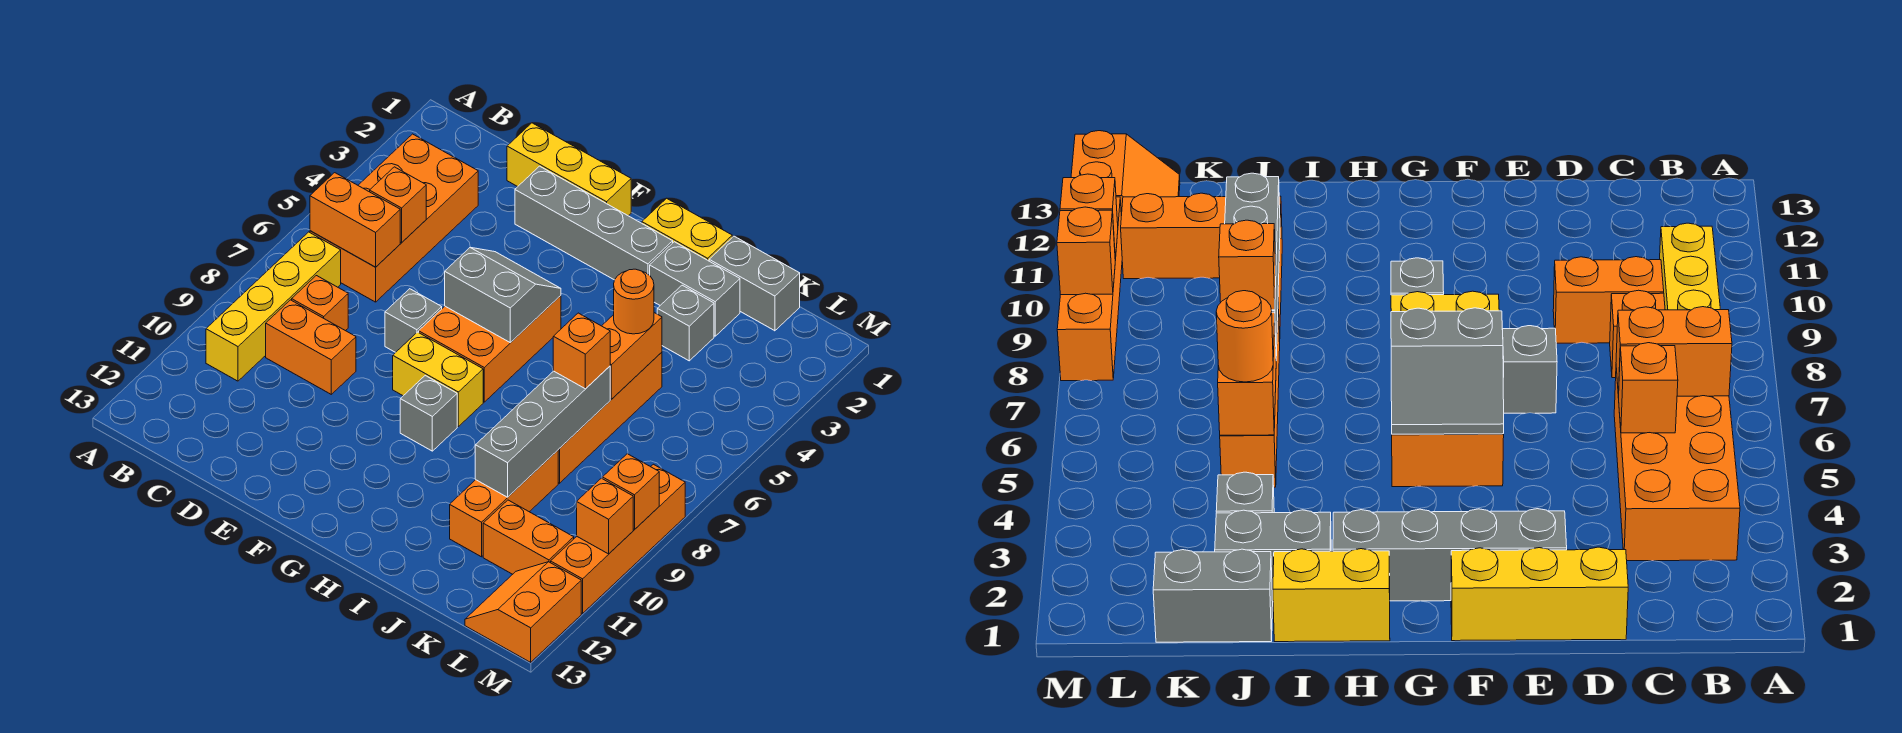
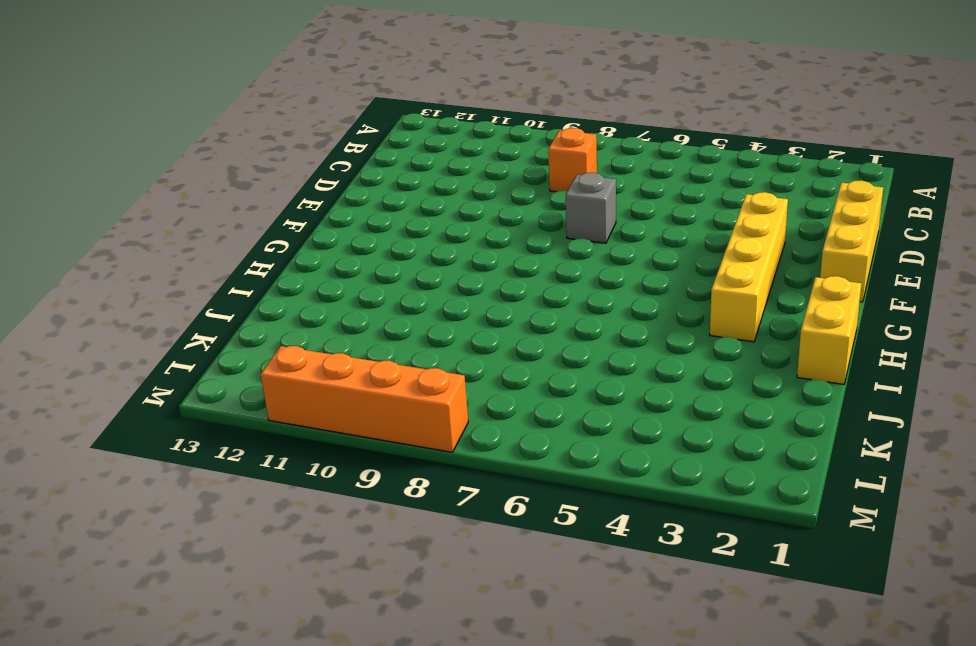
yellow 1x4 brick [710,192,788,342] -> yellow 1x4 brick turned to [206,232,341,381]
none -> orange 2x4 brick [310,134,478,302]
none -> orange 1x2 brick [266,300,356,394]
none -> grey 1x4 brick [515,166,673,280]

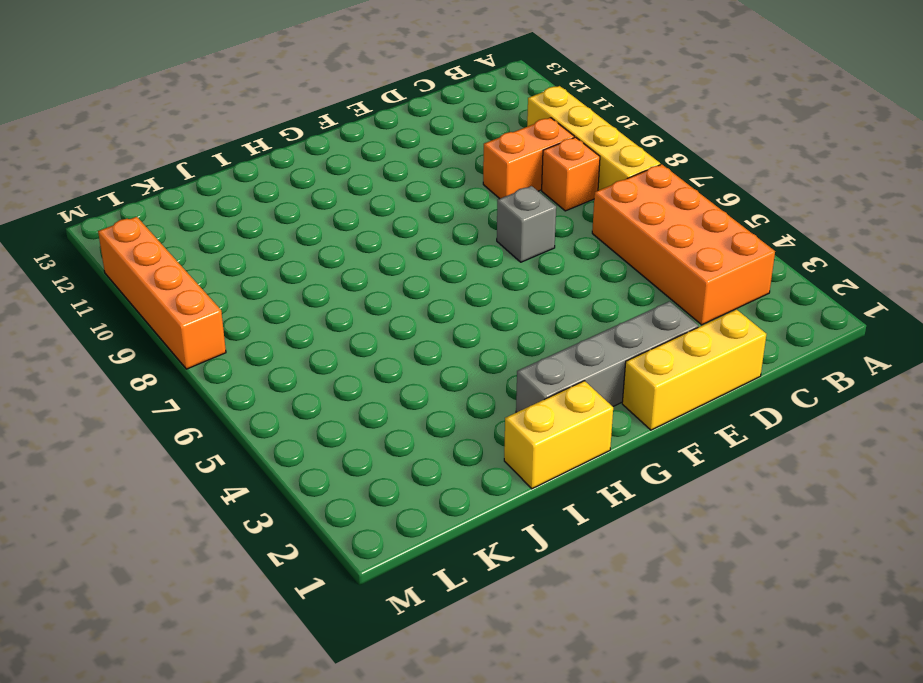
none -> orange 2x3 brick [419,296,561,402]
none -> yellow 1x2 brick [393,332,483,426]
none -> grey 1x1 brick [400,376,457,451]

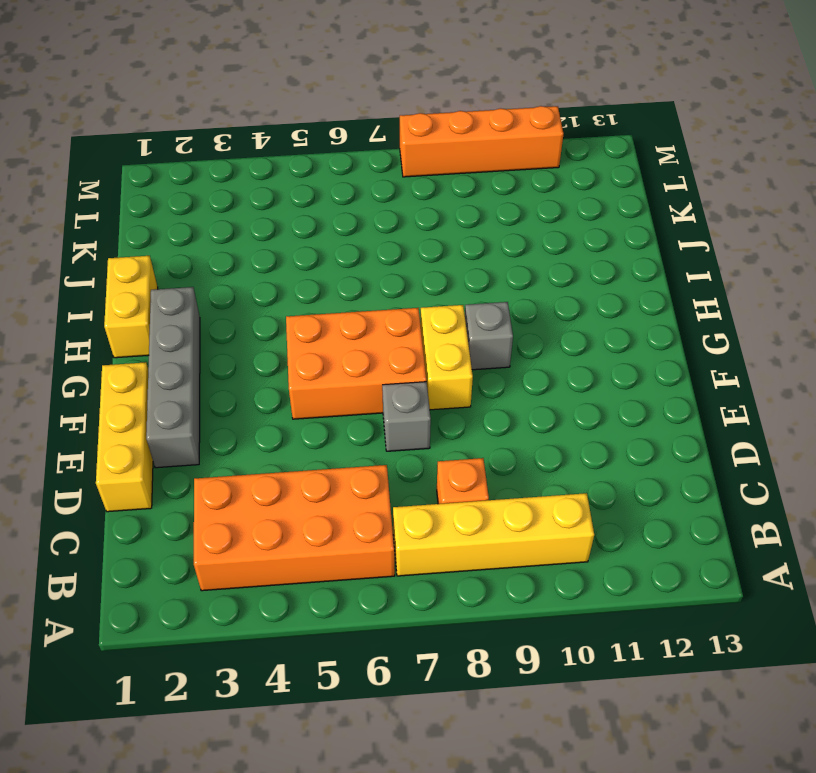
none -> orange 1x2 brick [266,300,356,394]
none -> grey 1x2 brick [650,242,740,336]
none -> grey 1x2 brick [709,236,800,331]

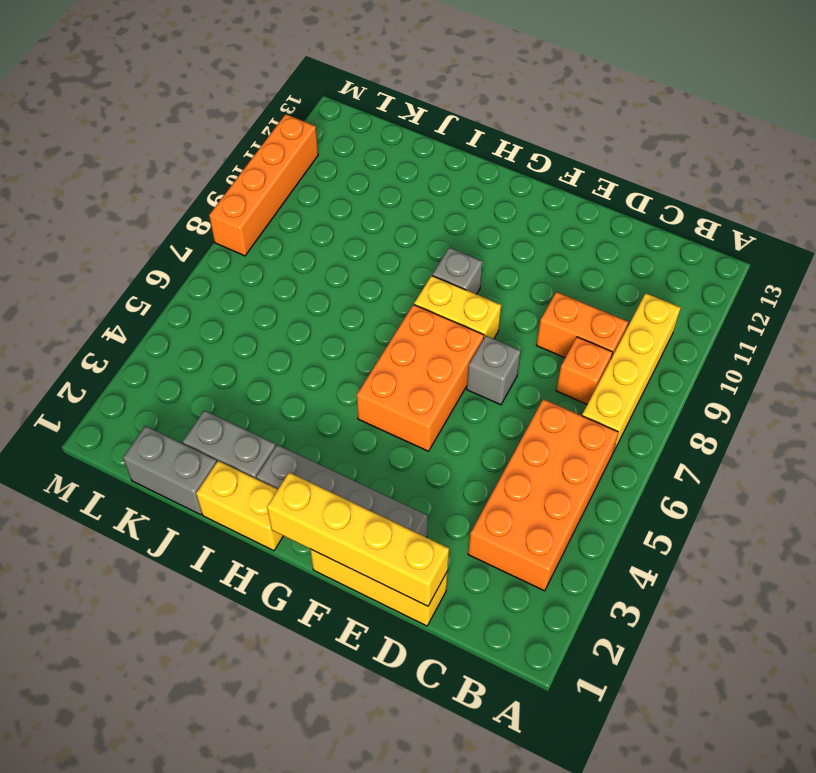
yellow 1x4 brick [267,473,449,606] -> none
none -> grey 1x1 brick [657,285,714,361]
none -> orange 1x4 brick [558,352,662,483]
none -> orange 1x3 brick [450,450,558,557]

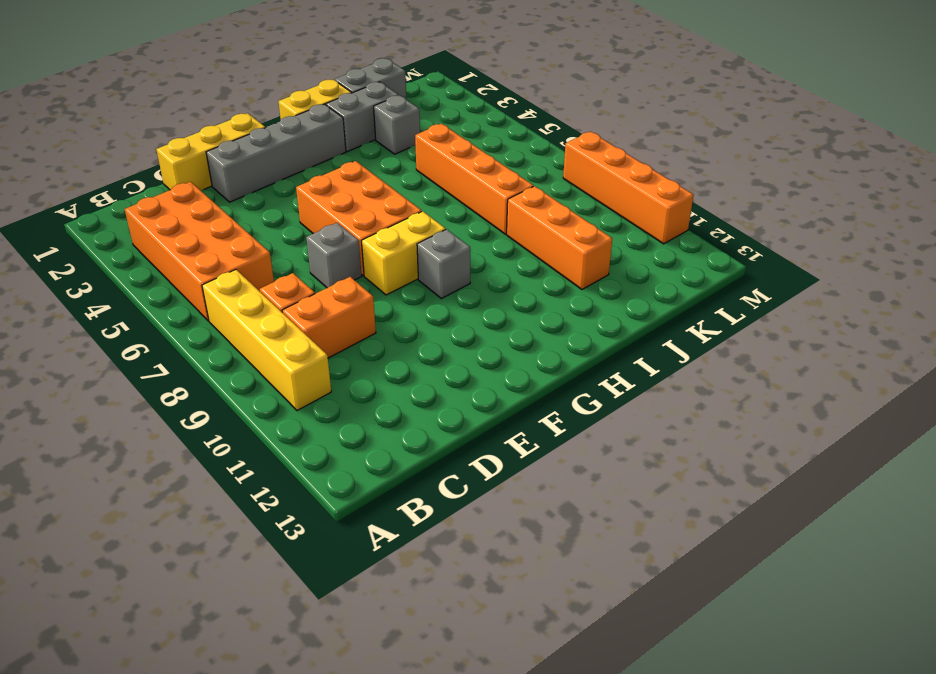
none -> orange 1x2 brick [483,500,574,574]
none -> orange 2x2 slope [465,562,581,662]
none -> orange 1x2 brick [310,173,400,267]

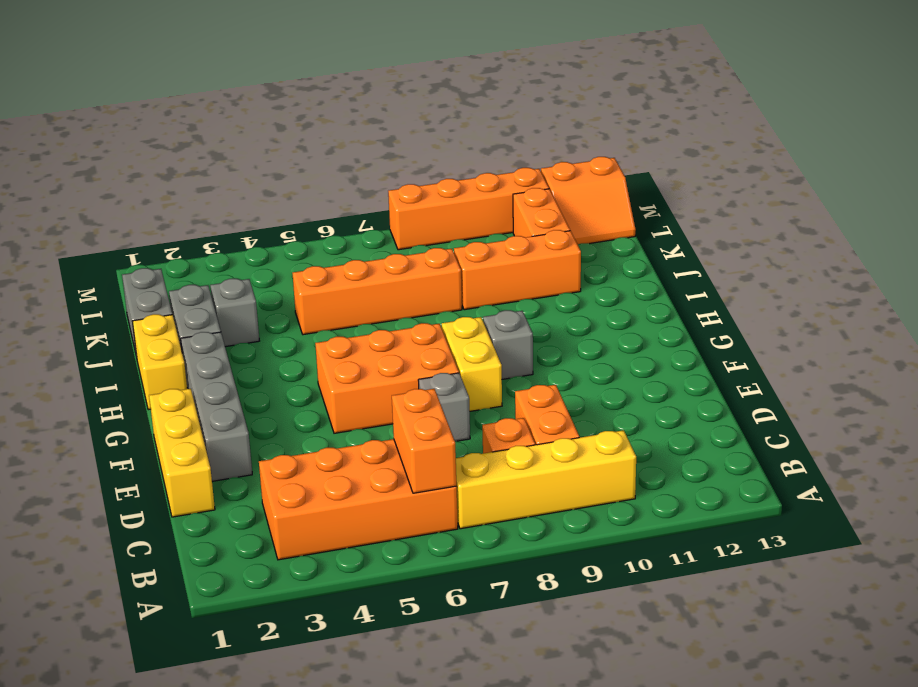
none -> orange 1x1 brick [370,167,426,243]
none -> grey 2x2 slope [445,248,561,343]
none -> orange 1x2 brick [602,313,662,399]

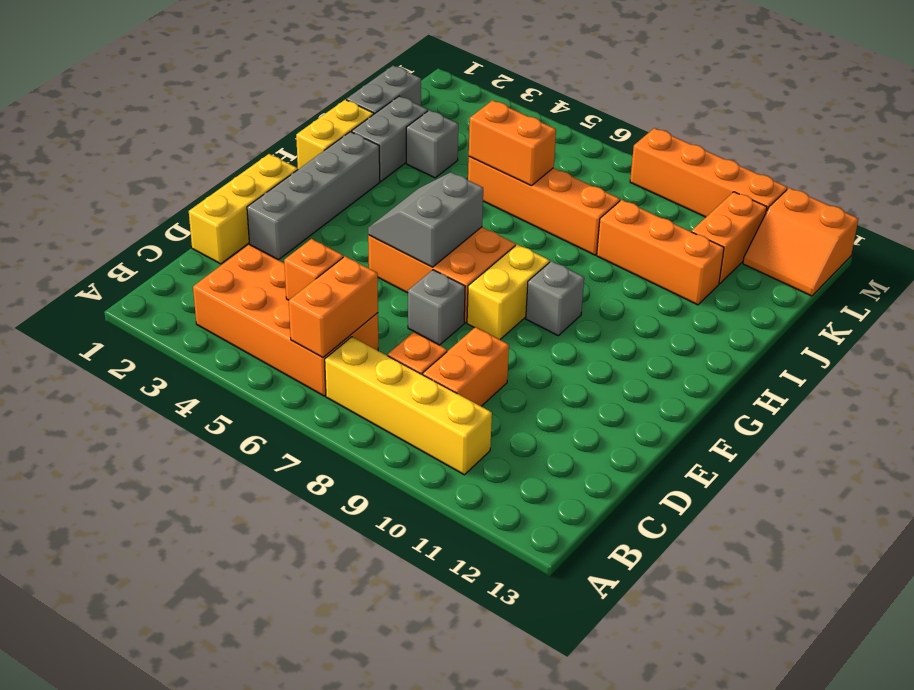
none -> grey 1x4 brick [475,366,610,497]
none -> orange 1x1 brick [602,454,659,529]
none -> orange 1x1 brick [577,478,633,554]

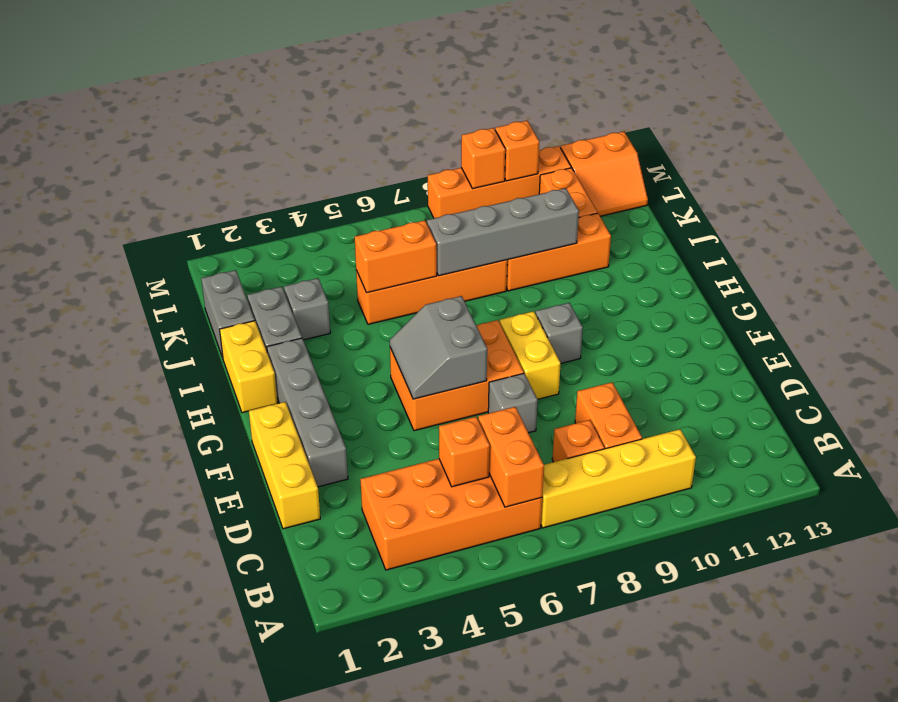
none -> orange 1x1 round brick [614,269,654,334]
none -> orange 1x1 brick [553,313,610,389]

